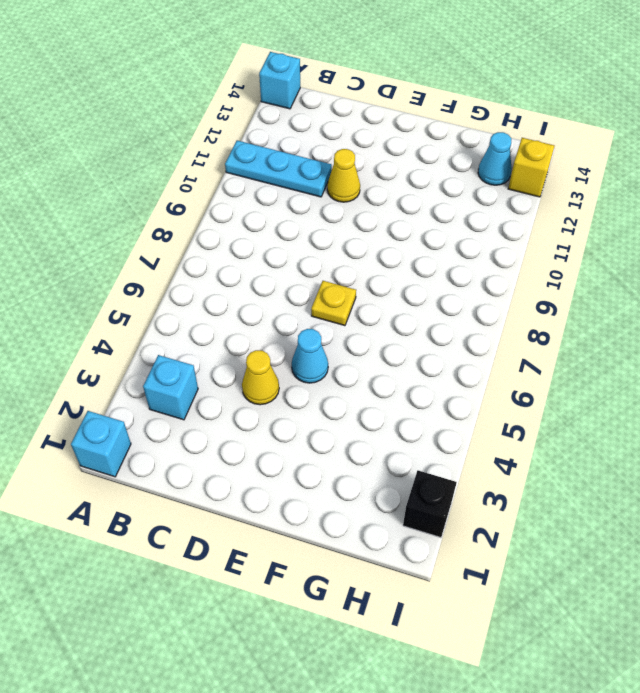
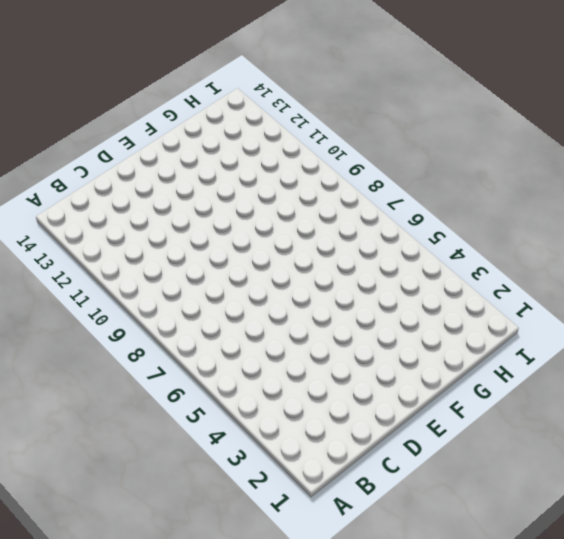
none -> cyan 1x1 brick [71,411,131,477]
none -> cyan 1x3 plate [225,141,332,197]

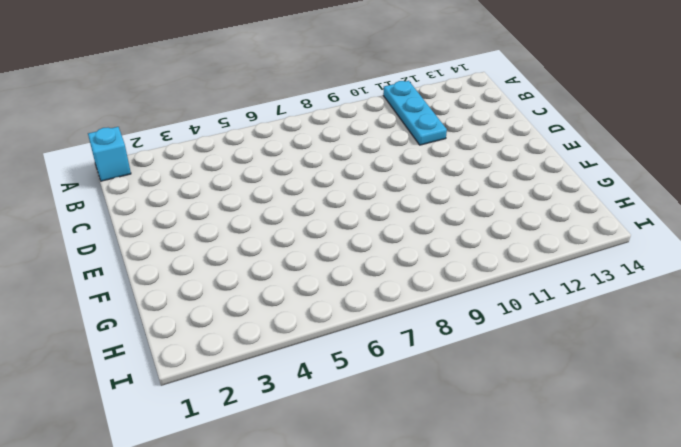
none -> cyan 1x1 brick [259,52,300,109]
none -> cyan 1x1 brick [143,355,198,420]

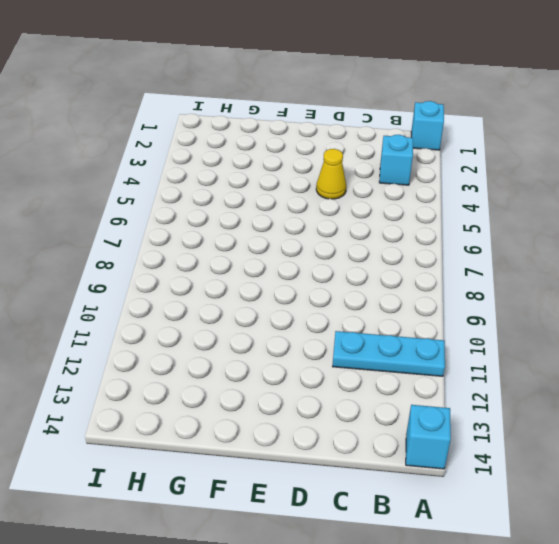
none -> yellow 1x1 cone [327,149,360,202]
none -> cyan 1x1 cone [292,329,328,383]

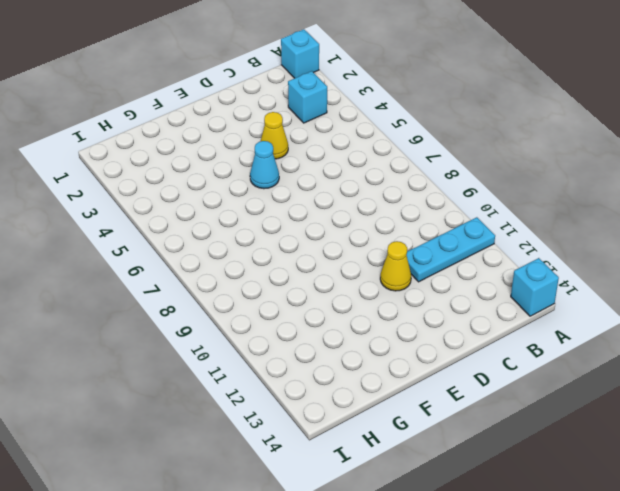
none -> yellow 1x1 plate [311,281,356,326]
none -> cyan 1x1 cone [478,132,512,185]

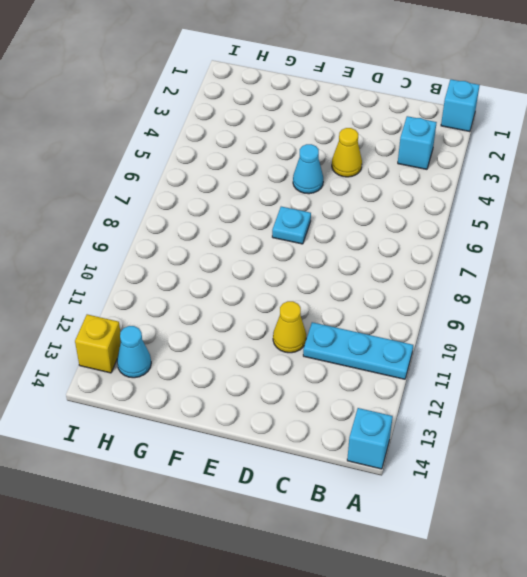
cyan 1x1 plate [272,207,311,244] -> yellow 1x1 plate [311,281,356,326]
none -> black 1x1 brick [403,470,457,538]

